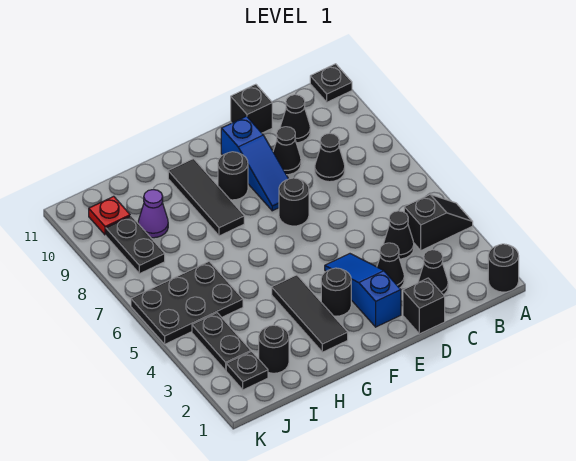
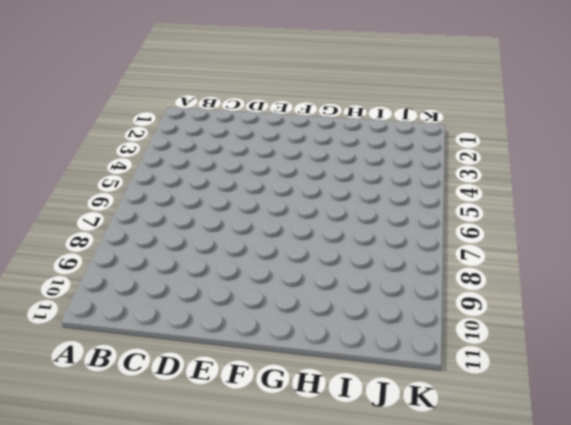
none -> black 1x1 round brick [488,244,519,292]
none -> black 1x2 slope [404,195,473,250]
none -> black 1x1 plate [310,64,352,102]

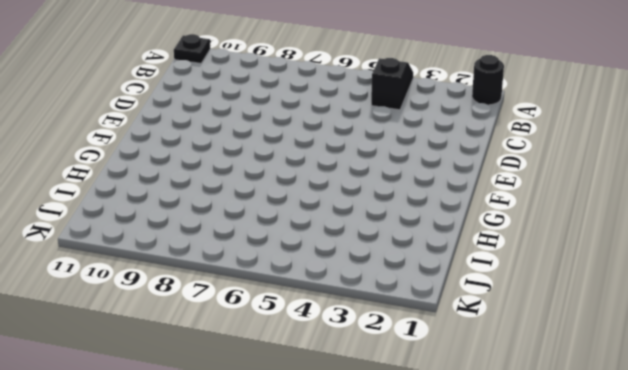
none -> black 1x1 cone [418,250,448,295]
none -> black 1x1 cone [384,211,414,259]
none -> black 1x1 cone [315,133,345,182]

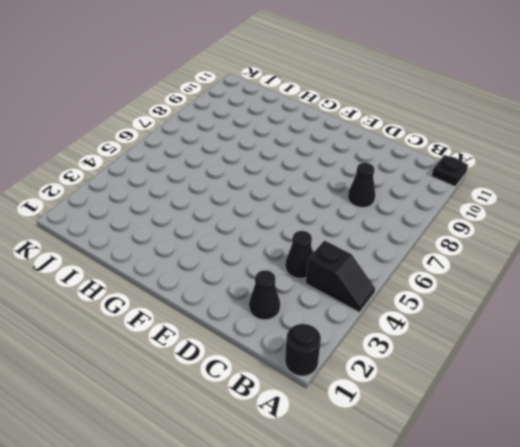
none -> black 1x1 cone [280,95,310,143]
none -> black 1x1 brick [403,278,445,334]
none -> black 1x1 cone [377,243,404,288]

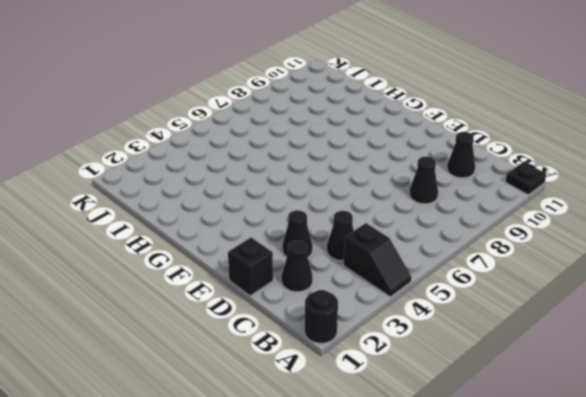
none -> black 1x1 cone [273,127,301,175]
none -> black 1x1 brick [231,84,272,133]
none -> blue 1x3 slope [325,254,401,327]

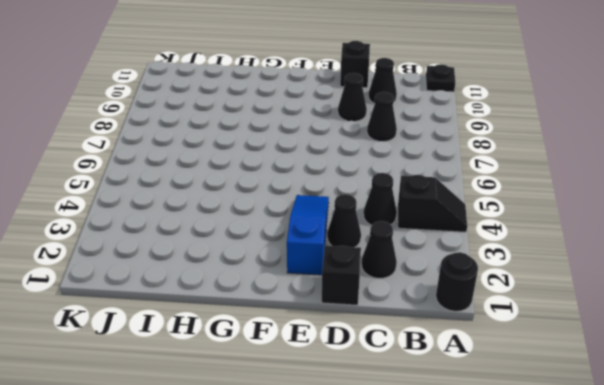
none -> black 1x1 round brick [279,178,309,226]
none -> blue 1x3 slope [221,116,288,211]
none -> black 1x1 round brick [321,268,351,316]

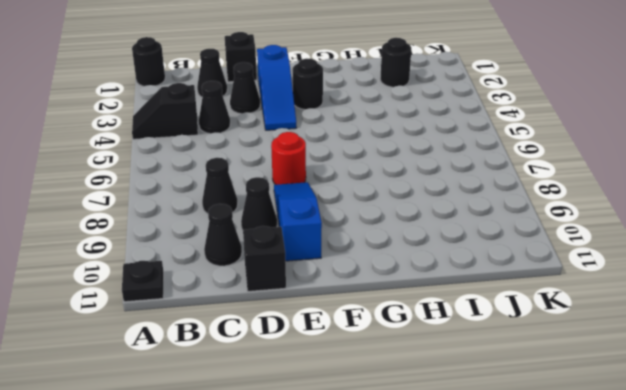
red 1x1 round brick [271,132,306,185] -> black 1x1 round brick [279,178,309,226]
none -> black 1x1 round brick [218,152,248,200]
none -> black 1x3 tile [272,275,348,352]
none -> black 1x3 tile [168,159,244,236]

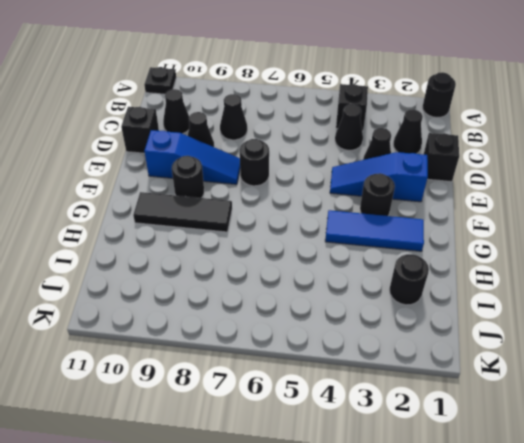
blue 1x3 tile [325,210,424,251] -> black 1x3 tile [272,275,348,352]
none -> black 2x3 plate [131,261,243,344]
none -> purple 1x1 cone [138,190,168,238]
none -> black 1x1 plate [226,352,268,390]

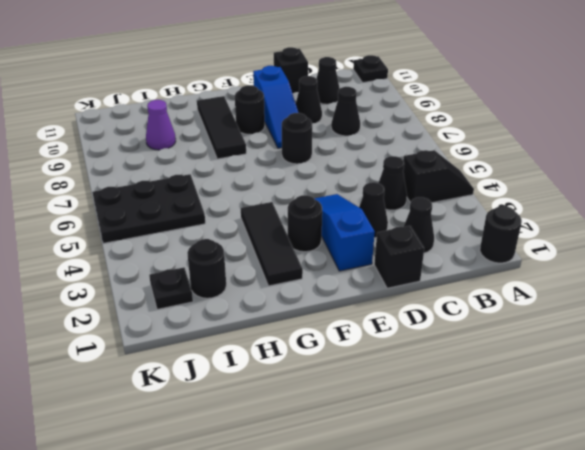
none -> black 1x2 plate [192,313,251,370]
none -> black 1x2 plate [106,216,165,274]
none -> red 1x1 plate [89,196,130,235]

